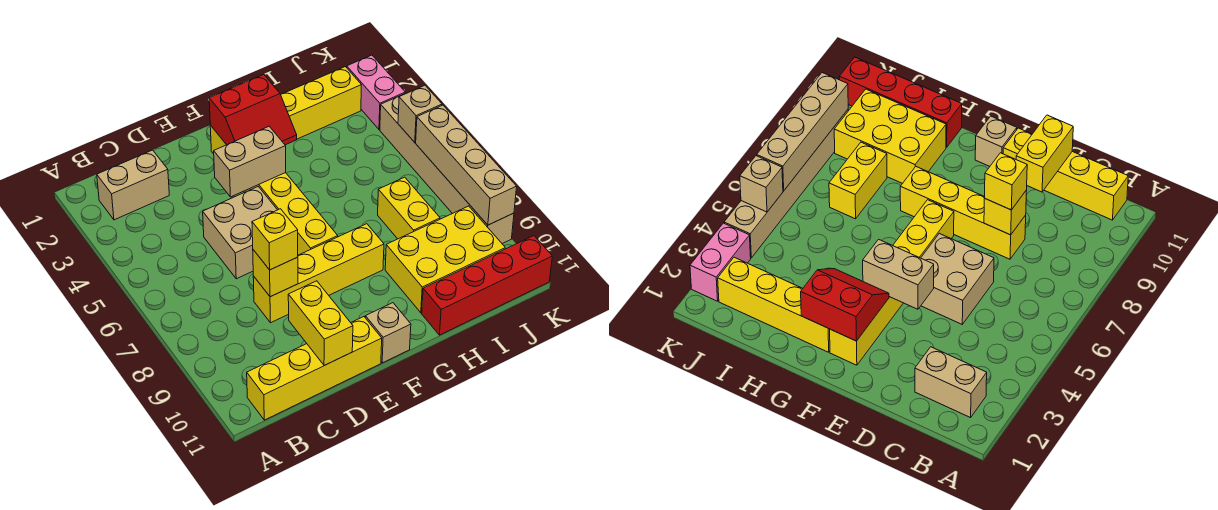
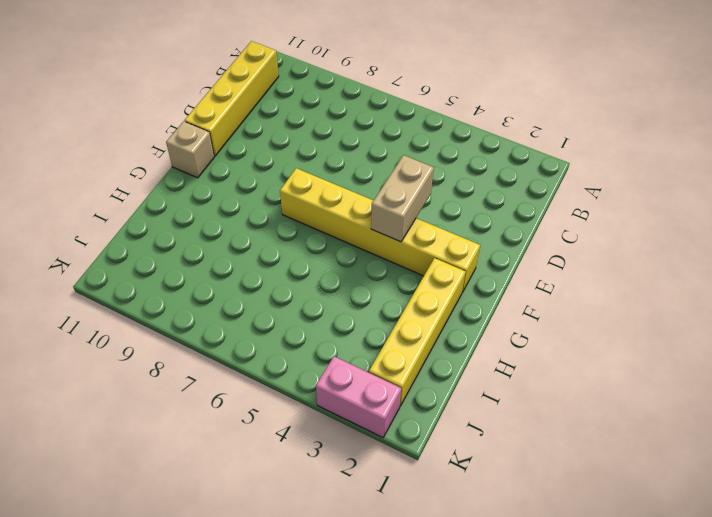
none -> tan 1x2 brick [97,150,169,220]
none -> tan 2x2 brick [203,187,277,279]
none -> yellow 1x4 brick [253,224,384,323]

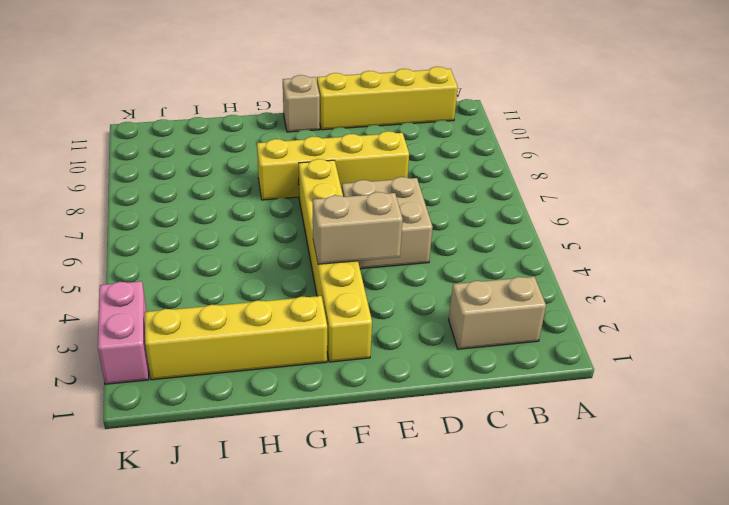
none -> yellow 2x3 brick [385,206,505,313]
none -> red 1x4 brick [422,236,552,335]
none -> yellow 1x2 brick [378,177,440,239]

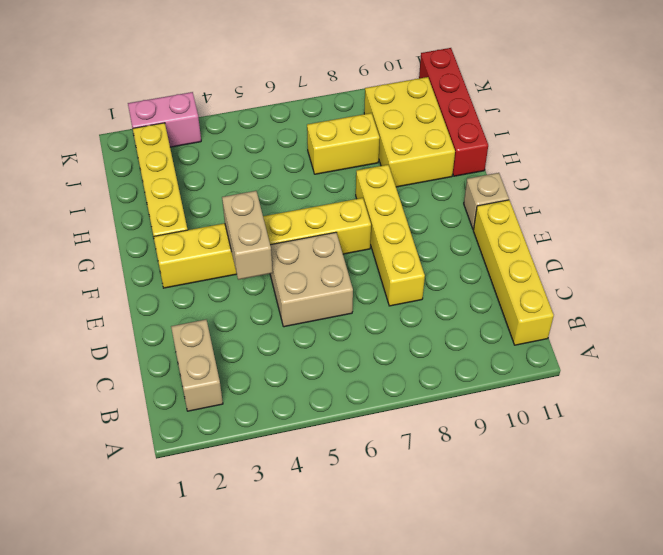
none -> tan 1x6 brick [380,93,514,244]
none -> yellow 1x1 brick [253,250,298,297]
none -> yellow 1x2 brick [288,281,353,366]

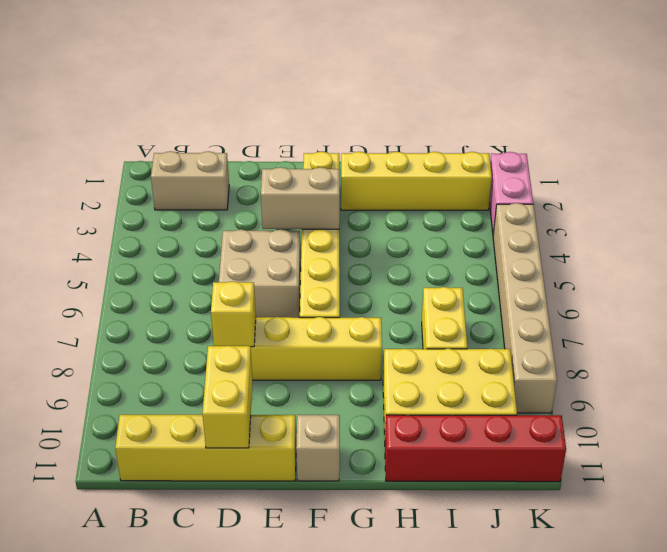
none -> red 2x2 slope [209,75,297,145]
none -> tan 1x1 brick [398,86,442,142]
none -> tan 1x4 brick [416,105,517,225]

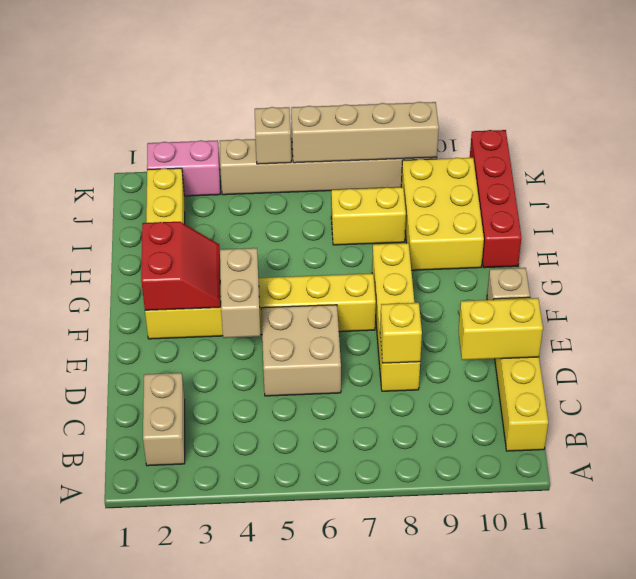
none -> yellow 1x1 brick [252,209,298,270]

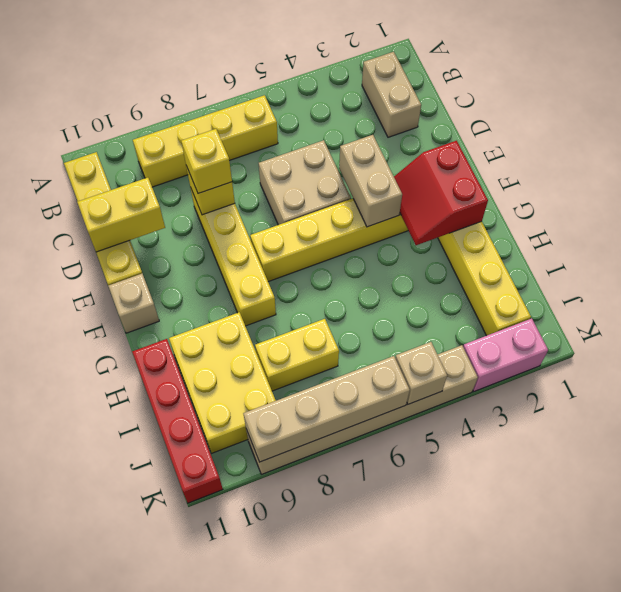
yellow 1x4 brick [133,95,278,187] -> none

